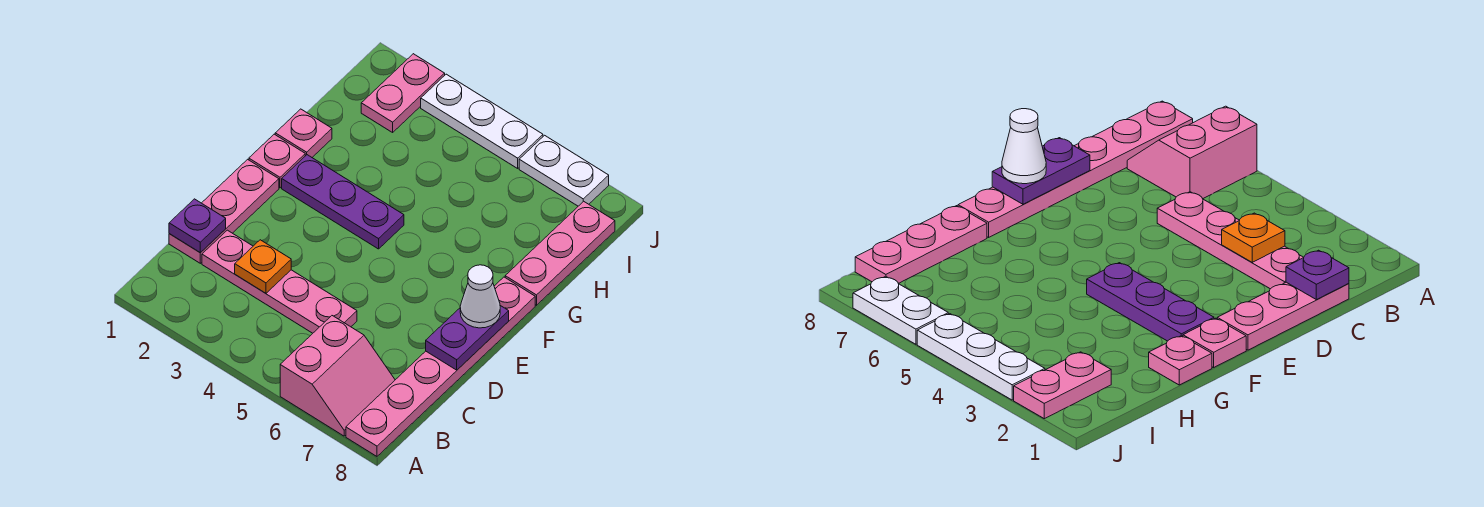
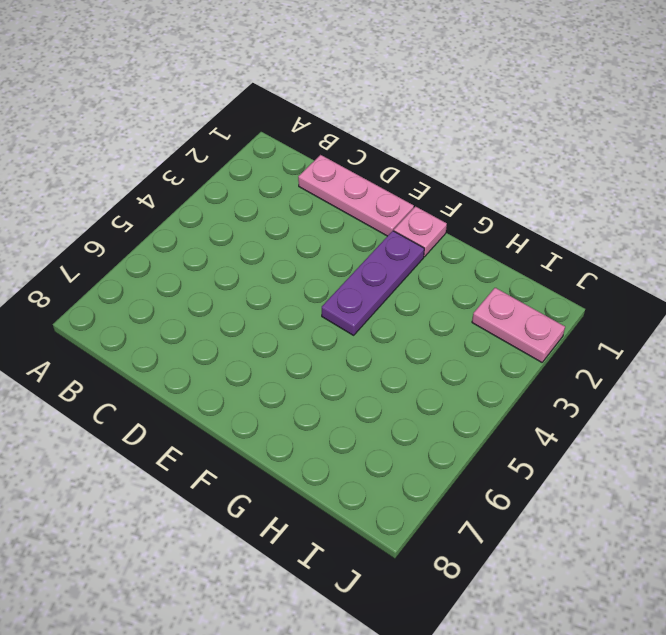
none -> pink 2x2 slope [280,316,395,436]
none -> pink 1x6 plate [346,277,535,456]
none -> pink 1x4 plate [202,230,357,333]

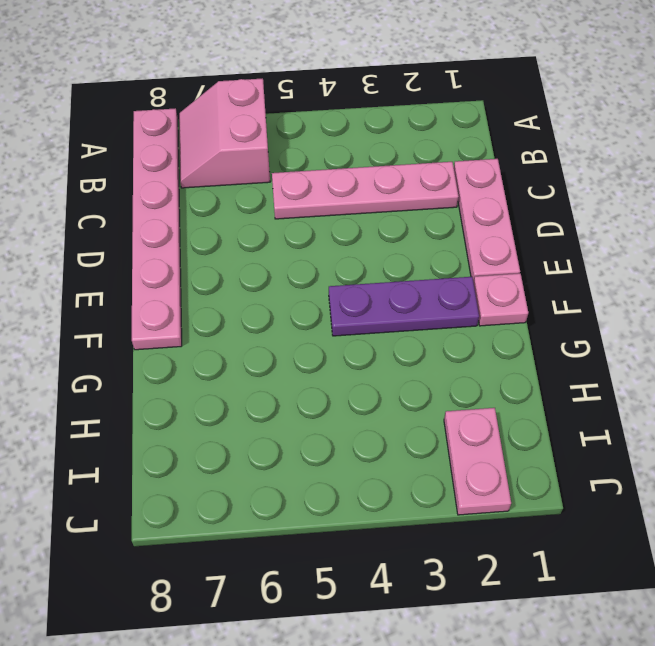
none -> pink 1x1 plate [275,109,332,157]
none -> pink 1x3 plate [505,201,615,305]
none -> white 1x3 plate [421,74,543,168]

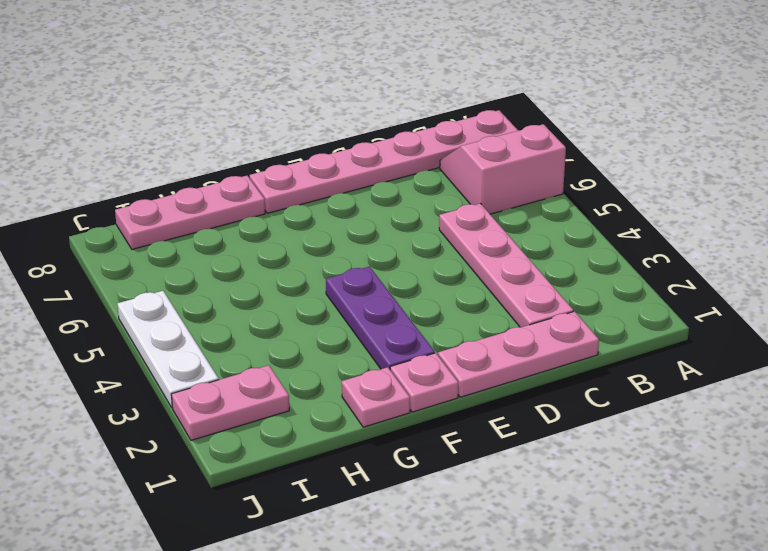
none -> white 1x2 plate [519,135,609,206]
none -> purple 1x1 plate [169,199,226,253]
none -> orange 1x1 plate [235,240,291,293]

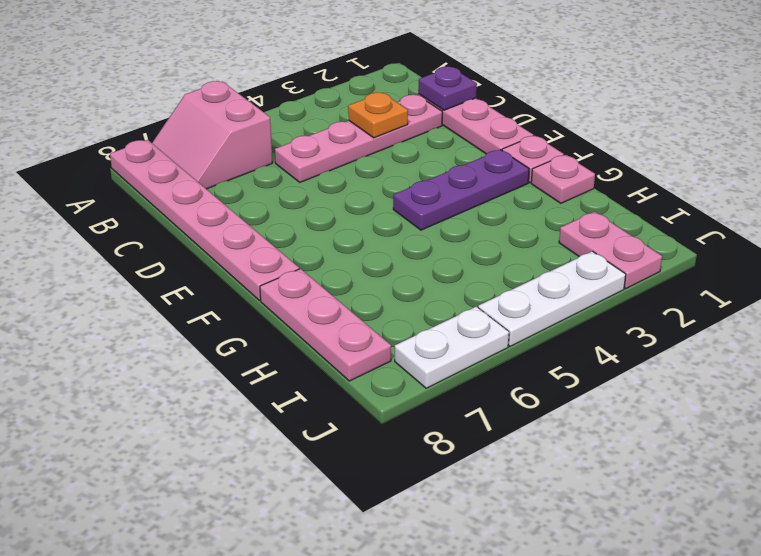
none -> purple 1x2 plate [426,306,509,370]
none -> white 1x1 cone [460,265,500,328]

